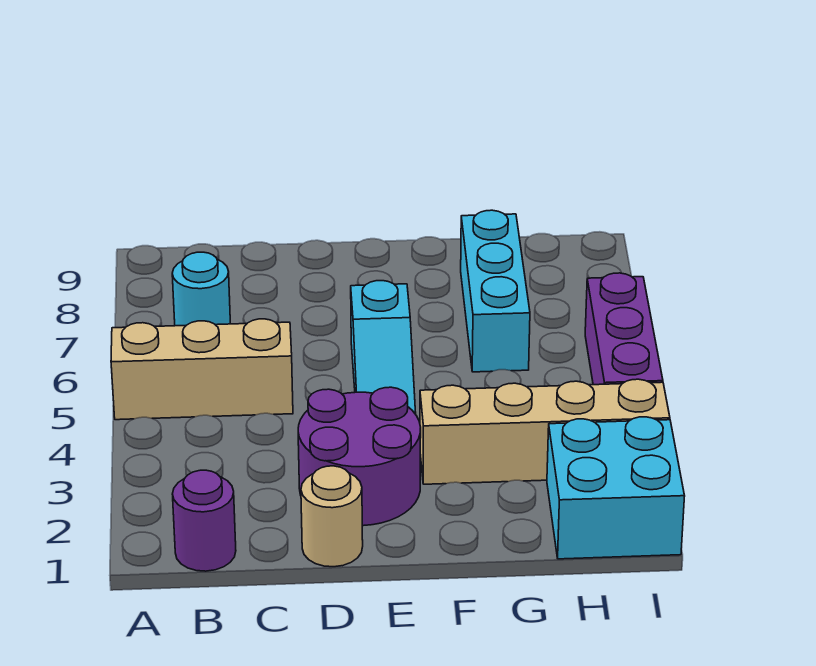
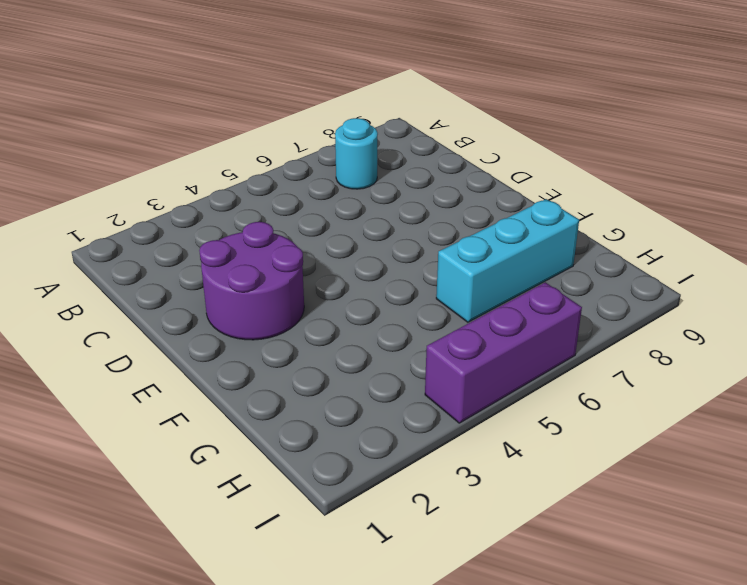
none -> tan 1x3 brick [111,319,293,420]
none -> purple 1x1 round brick [173,470,236,571]

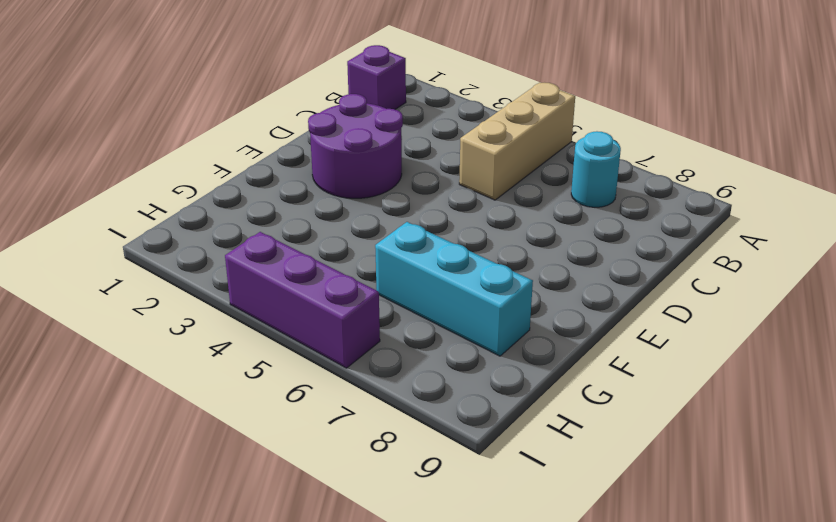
purple 1x1 brick [347,45,406,109] -> purple 1x1 round brick [173,470,236,571]
none -> tan 1x1 round brick [301,466,363,567]
none -> cyan 1x3 slope [351,281,416,414]

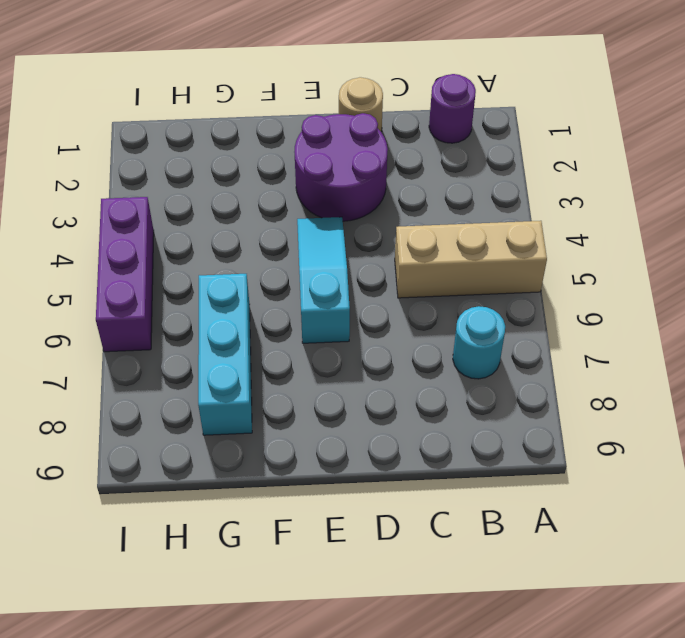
none -> tan 1x4 brick [420,379,670,484]
none -> cyan 2x2 brick [547,417,685,559]

